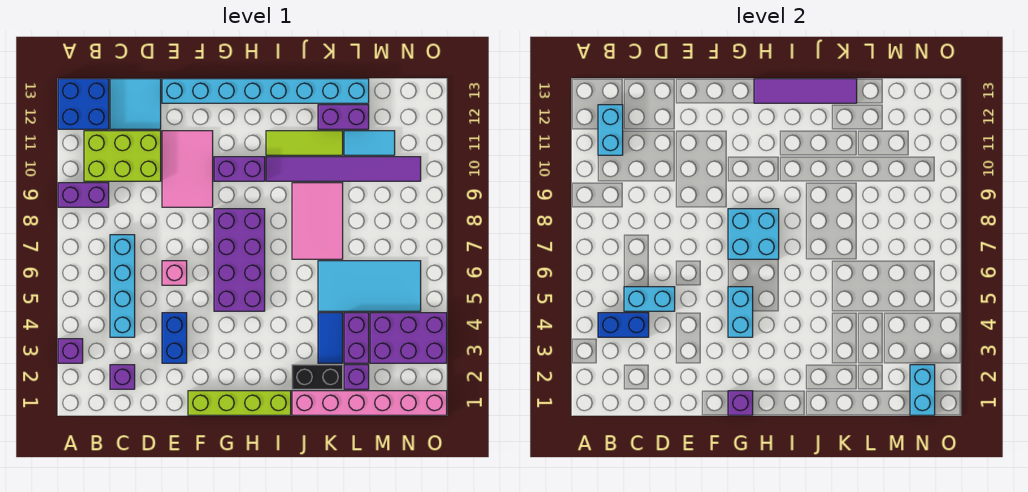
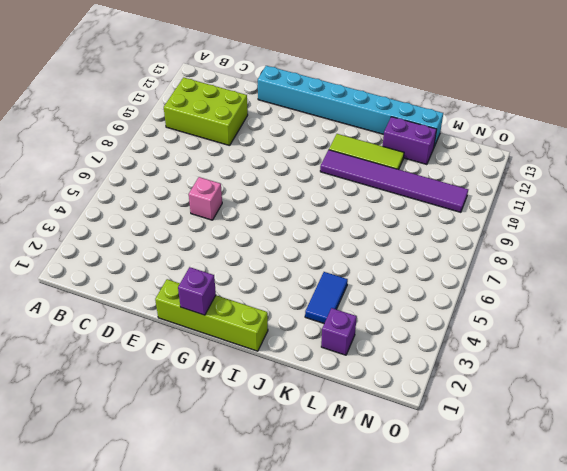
none -> purple 1x1 brick [58,339,83,363]
none -> purple 1x2 brick [58,183,109,207]
none -> blue 2x2 brick [58,79,109,129]
none -> purple 1x1 brick [110,365,135,389]

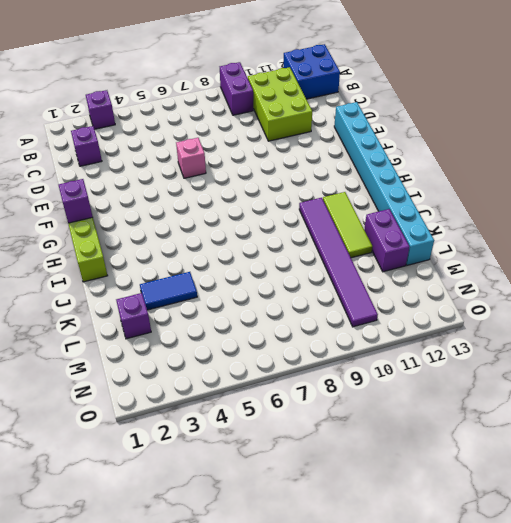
none -> cyan 1x4 brick [110,235,135,337]
none -> cyan 2x2 tile [110,79,161,129]
none -> blue 1x2 brick [162,313,187,363]
none -> pink 2x3 tile [162,131,213,207]

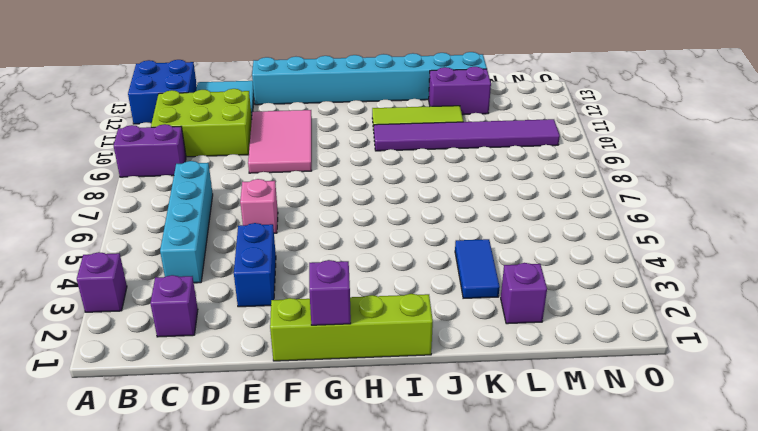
none -> purple 2x4 brick [214,209,265,311]
none -> purple 1x2 brick [214,157,265,181]
none -> pink 1x6 brick [292,391,447,415]
none -> black 1x2 brick [292,365,343,389]

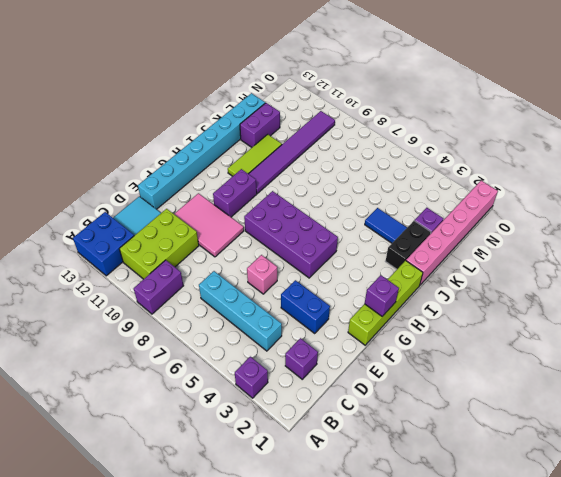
none -> pink 2x3 tile [292,183,343,259]
none -> cyan 2x4 tile [318,261,421,311]
none -> purple 1x2 brick [344,313,369,363]
none -> cyan 1x2 tile [344,131,395,155]

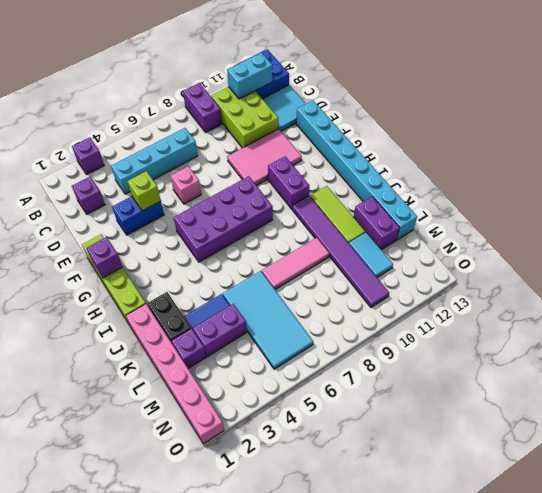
lime 1x1 brick [128,171,161,211] -> none
pink 1x3 tile [262,238,329,289] -> pink 2x3 tile [292,183,343,259]
none -> purple 2x3 brick [370,313,447,363]
none -> blue 1x2 brick [598,313,649,337]
none -> cyan 1x2 brick [624,287,675,311]
none -> cyan 1x2 brick [728,287,753,337]

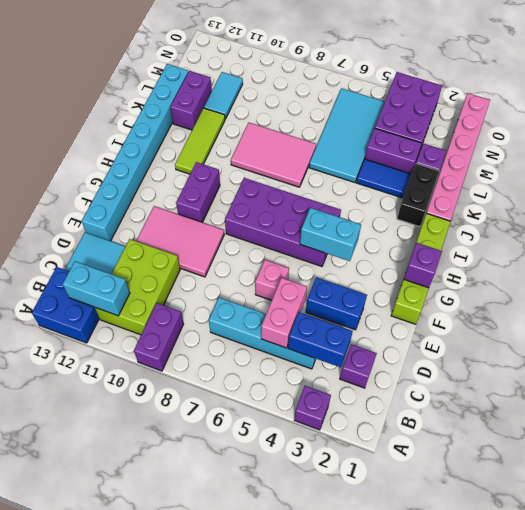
blue 1x2 brick [288,312,353,367] -> blue 1x2 brick turned to [598,313,649,337]
pink 1x2 brick [261,278,307,348] -> cyan 1x2 brick [624,287,675,311]
none -> purple 1x6 tile [266,157,421,181]
none -> cyan 2x2 brick [728,209,779,259]
none -> purple 1x4 tile [754,79,857,103]
none -> cyan 1x2 brick [910,365,935,415]

